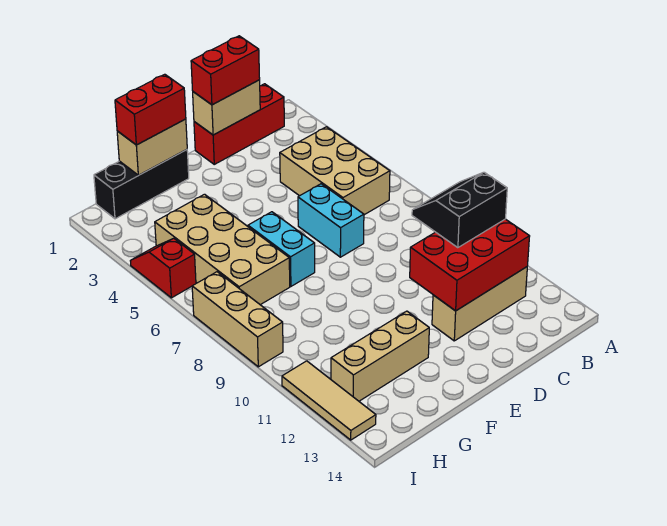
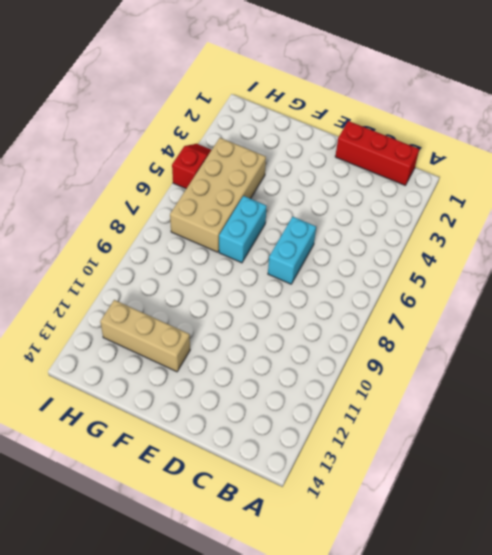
none -> tan 2x3 brick [280,127,390,215]
none -> tan 1x3 brick [432,267,527,341]
none -> black 1x3 brick [94,150,189,219]

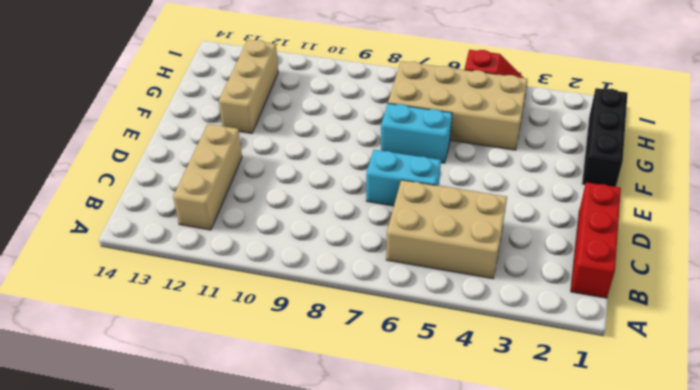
none -> tan 1x3 brick [192,272,283,367]
none -> tan 1x3 tile [282,361,376,440]
none -> red 2x3 brick [410,219,530,311]

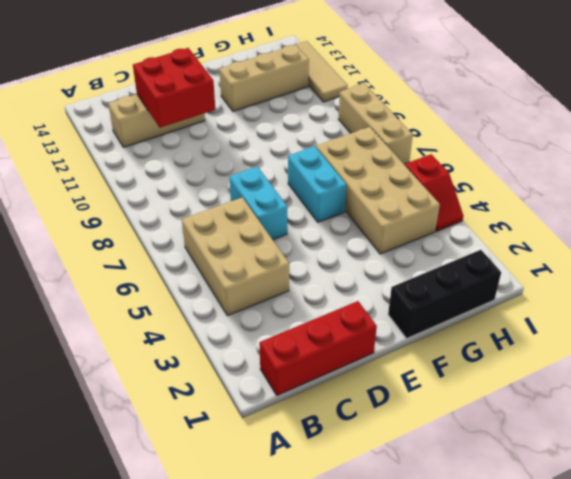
red 2x2 brick [133,48,215,128] -> red 2x3 brick [410,219,530,311]
none -> tan 1x2 brick [193,80,260,135]
none -> tan 1x2 brick [117,119,187,175]
none -> black 2x2 slope [412,172,507,248]

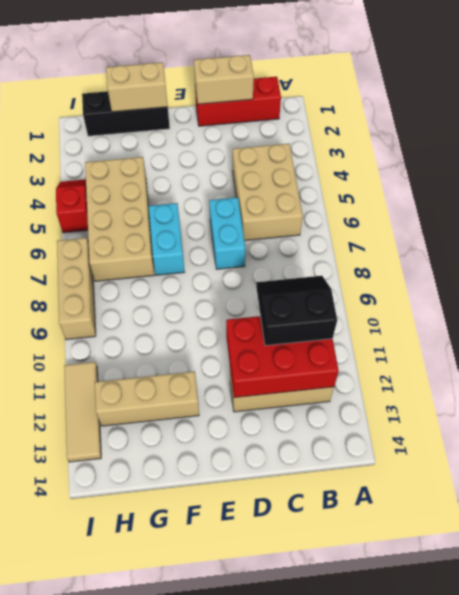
none -> red 1x2 brick [191,36,260,105]
none -> red 1x2 brick [115,74,186,145]

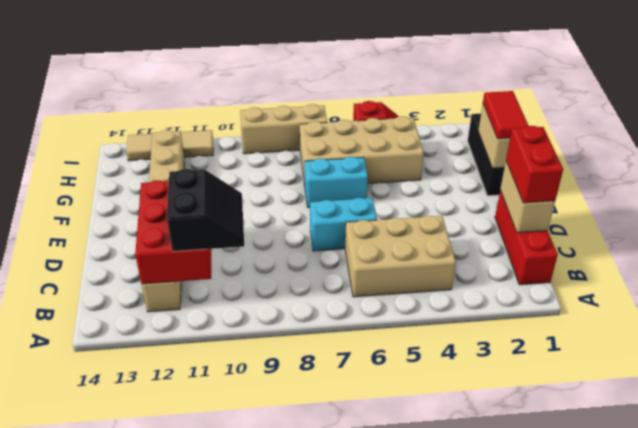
red 1x2 tile [483,91,529,139] -> red 1x2 brick [115,74,186,145]

